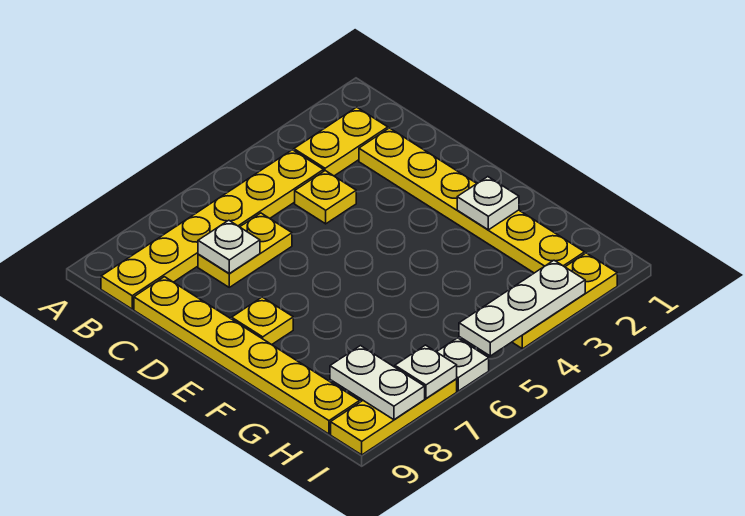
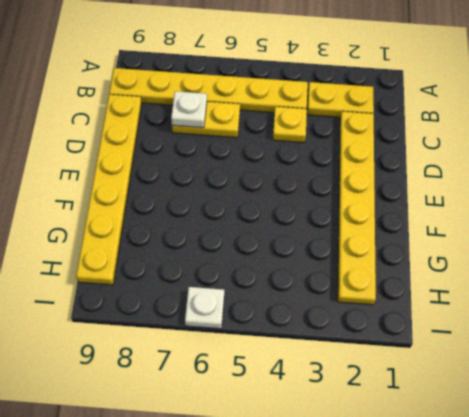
none -> yellow 1x1 plate [232,297,293,345]
none -> yellow 1x3 plate [512,253,617,349]
none -> yellow 1x3 plate [331,379,457,455]

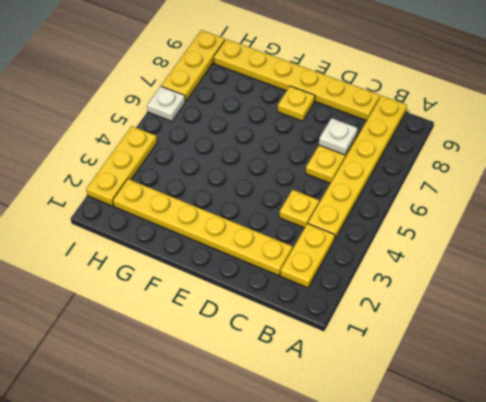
none -> white 1x1 plate [457,177,519,230]
none -> white 1x2 plate [330,346,425,420]
none -> white 1x3 plate [459,260,585,356]

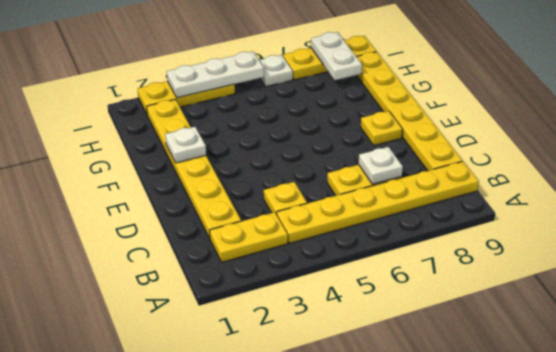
none -> white 1x1 plate [395,345,457,398]

